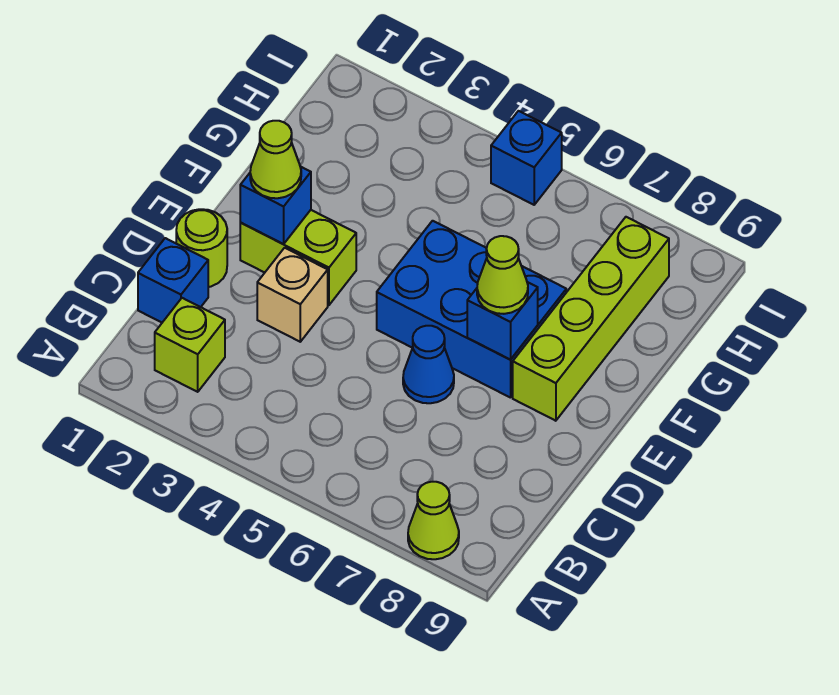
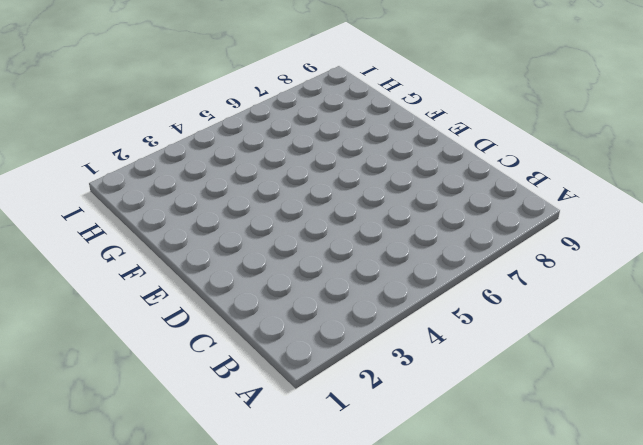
none -> lime 1x1 cone [408,482,459,559]
none -> lime 1x1 brick [155,298,225,392]
none -> blue 1x1 brick [138,238,208,322]

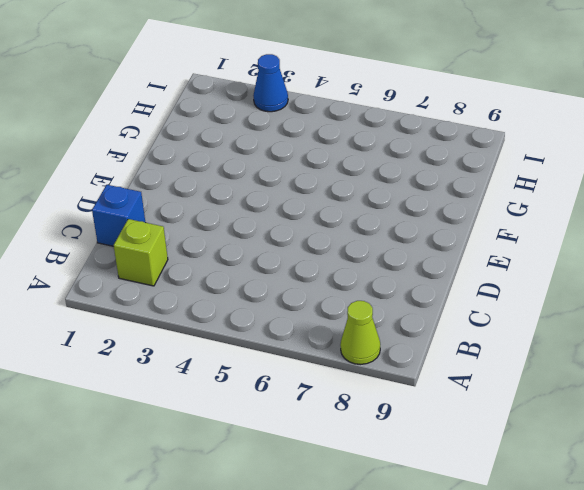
blue 1x1 cone [253,54,288,112] -> blue 1x1 cone moved to [403,326,454,403]
none -> lime 1x1 round brick [176,209,227,287]
none -> tan 1x1 brick [257,248,328,342]
none -> lime 1x2 brick [240,210,356,305]

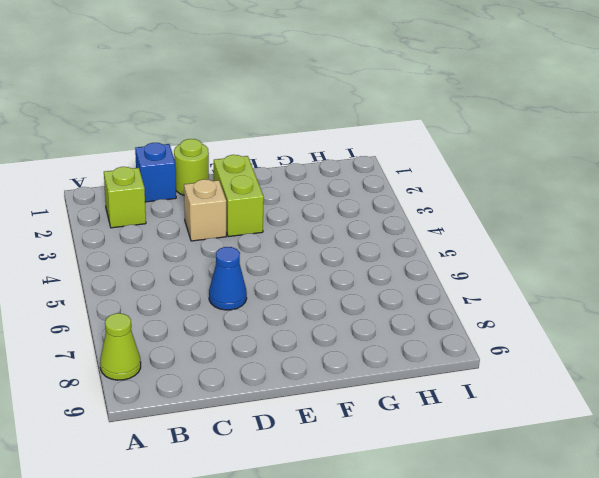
none -> blue 2x3 brick [377,221,566,398]
none -> lime 1x4 brick [513,217,669,421]
none -> blue 1x1 brick [491,111,562,205]

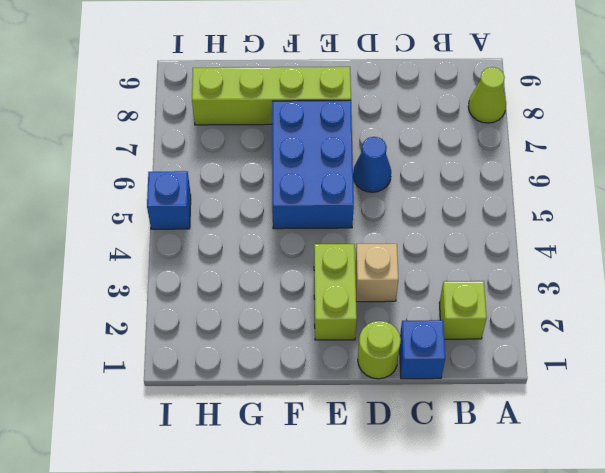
none -> blue 1x1 brick [240,167,311,244]
none -> blue 1x1 brick [467,282,538,360]
none -> lime 1x1 cone [250,121,301,198]

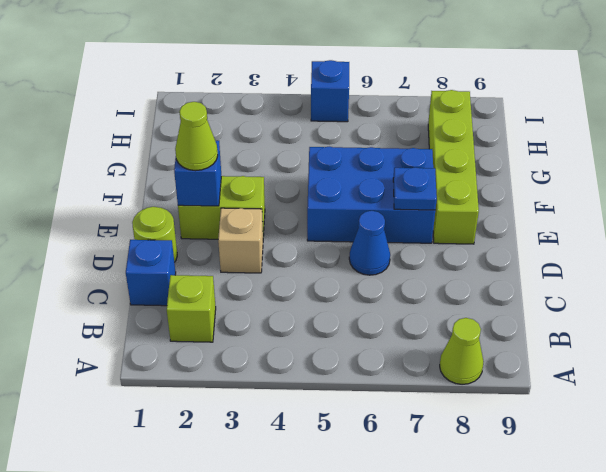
blue 1x1 plate [393,167,437,210] -> blue 1x1 brick [467,282,538,360]
none -> lime 1x1 cone [477,236,528,314]

